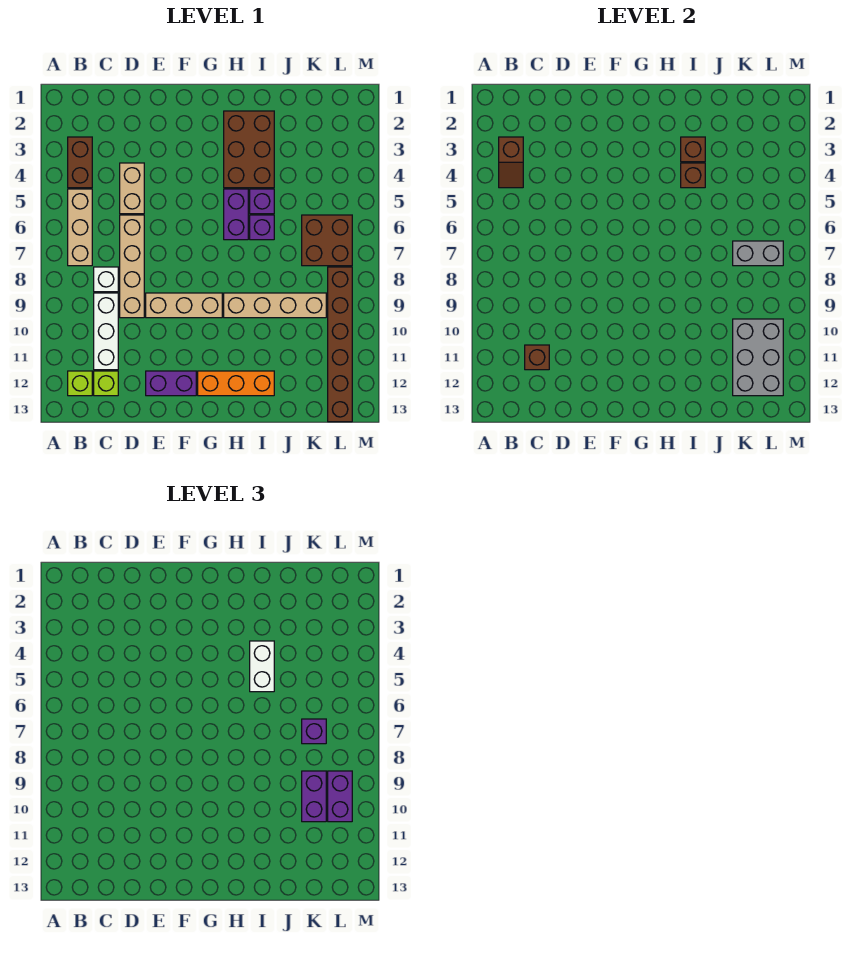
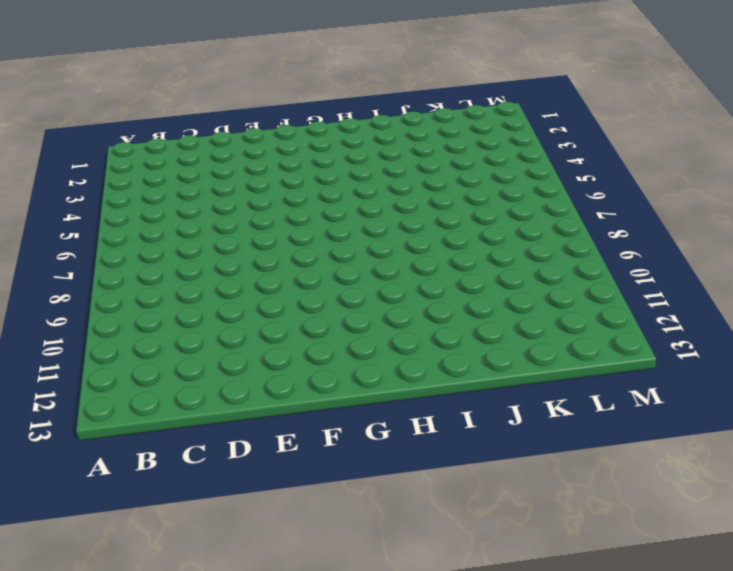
none -> brown 1x2 brick [68,137,92,188]
none -> tan 1x3 brick [68,189,92,266]
none -> lime 1x1 brick [68,371,92,396]

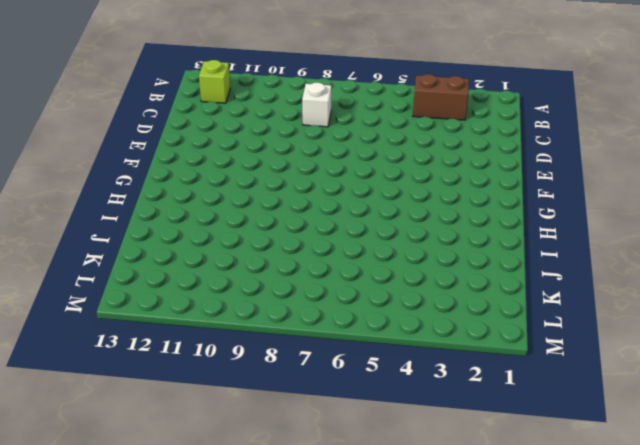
none -> tan 1x3 brick [68,189,92,266]
none -> white 1x3 brick [94,293,118,370]
none -> lime 1x1 brick [94,371,118,396]

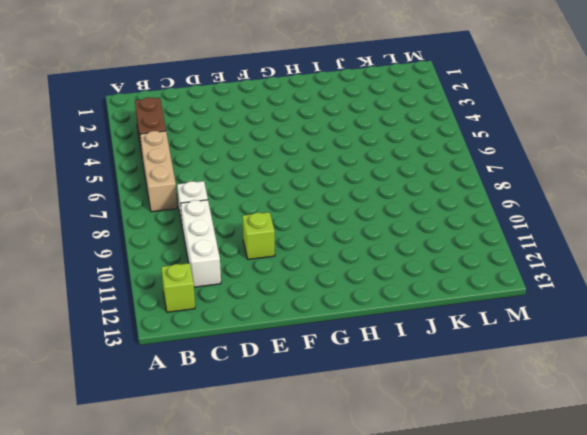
lime 1x1 brick [242,212,275,259] -> lime 1x1 brick moved to [94,371,118,396]
none -> tan 1x2 brick [120,163,144,214]
none -> tan 1x4 brick [120,215,144,318]
none -> tan 1x3 brick [146,293,222,318]

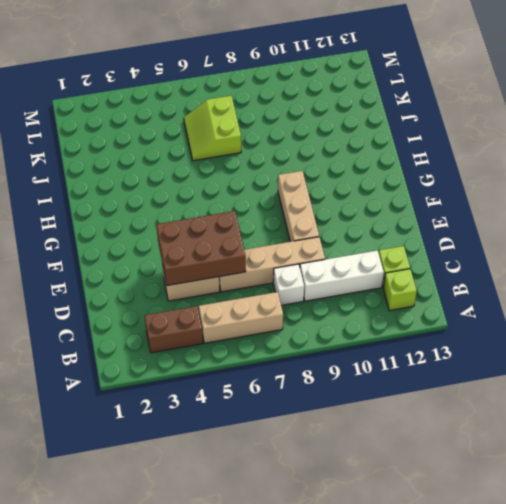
brown 2x3 brick [156,211,246,286] -> brown 2x3 brick moved to [224,111,274,188]
lime 2x2 slope [184,96,241,161] -> brown 2x2 brick [302,215,352,266]
none -> purple 1x2 brick [146,371,196,396]
none -> orange 1x3 brick [198,371,274,396]
none -> purple 1x2 brick [224,189,248,240]

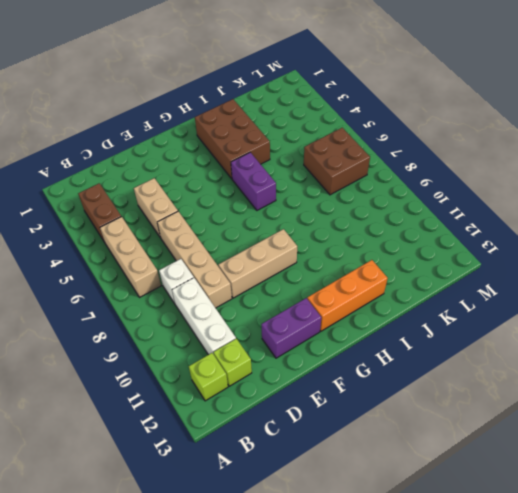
none -> tan 1x4 brick [224,293,326,318]
none -> purple 1x1 brick [250,189,274,214]
none -> purple 1x1 brick [250,215,274,240]

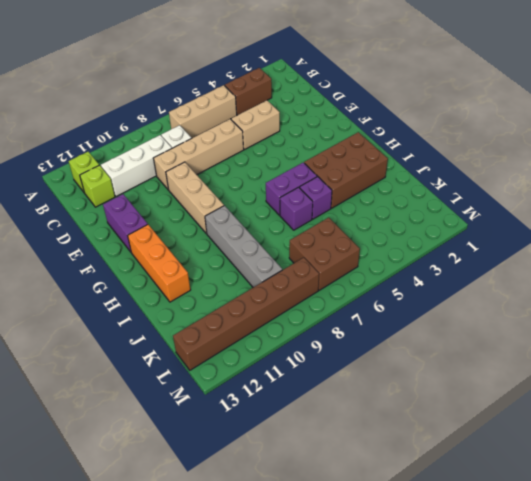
grey 1x4 brick [205,206,282,287] -> tan 1x4 brick [224,293,326,318]
none -> brown 1x2 slope [499,137,523,188]
none -> brown 1x1 brick [525,345,549,370]
none -> brown 1x1 brick [681,137,705,162]

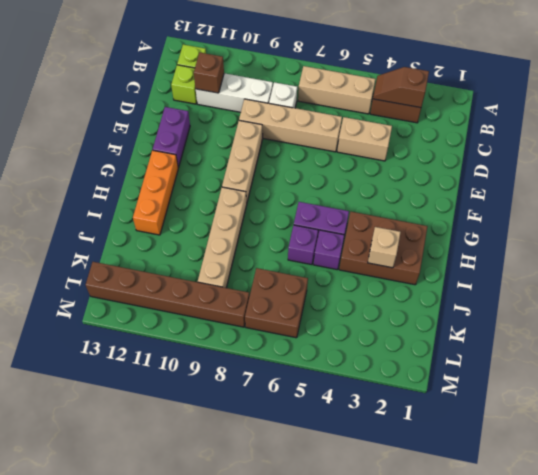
tan 1x1 brick [368,227,401,268] -> brown 1x1 brick [681,137,705,162]
none -> brown 1x1 brick [681,163,705,188]
none -> grey 1x2 brick [733,241,783,266]
none -> grey 2x3 brick [733,319,783,396]

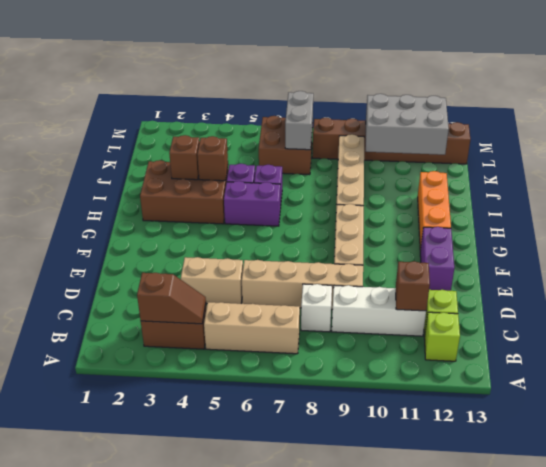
none -> white 1x2 brick [250,641,274,692]
none -> purple 1x1 brick [302,719,326,744]
none -> purple 1x2 brick [302,771,326,822]

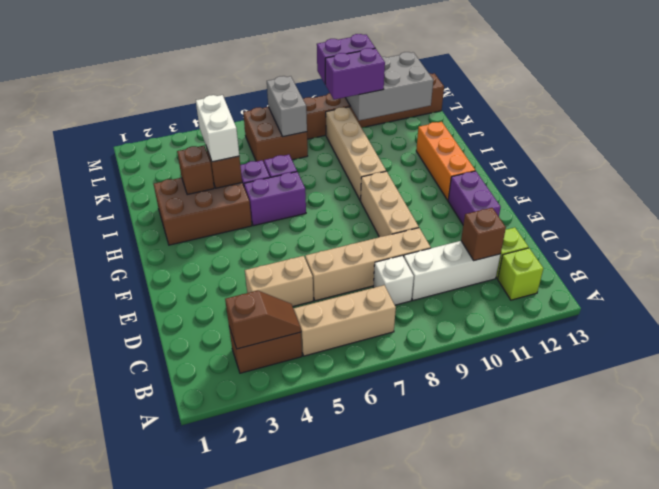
white 1x2 brick [196,95,239,162] -> white 1x2 brick turned to [250,641,274,692]
none -> purple 1x1 brick [302,719,326,744]

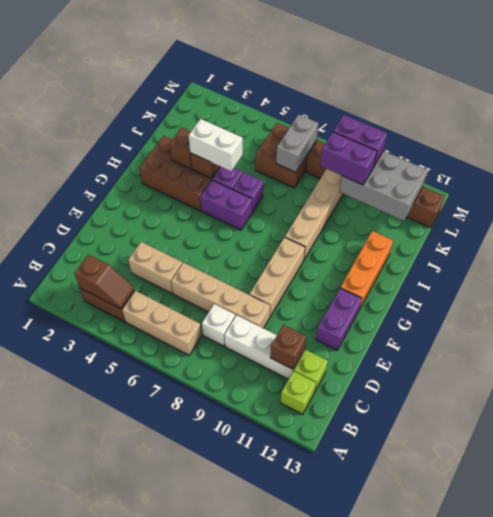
none -> purple 1x1 brick [302,719,326,744]

